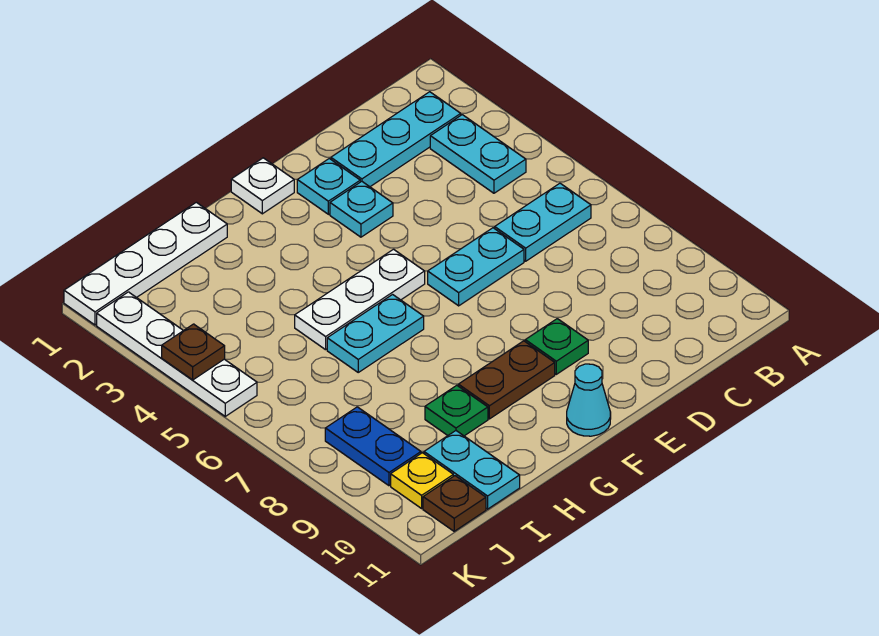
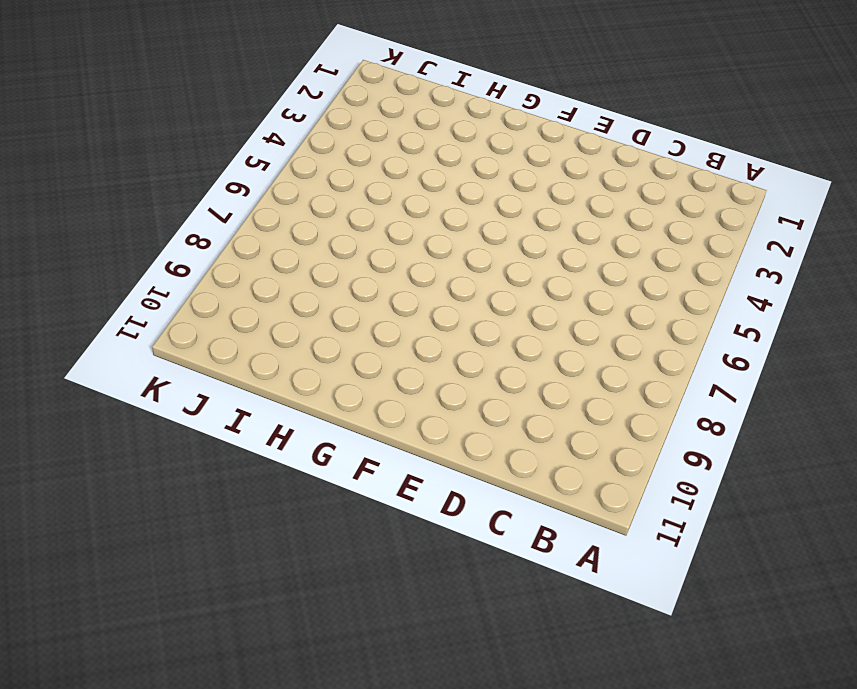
none -> cyan 1x3 plate [331,92,461,187]
none -> cyan 1x2 plate [430,115,526,193]
none -> cyan 1x2 plate [495,183,591,261]

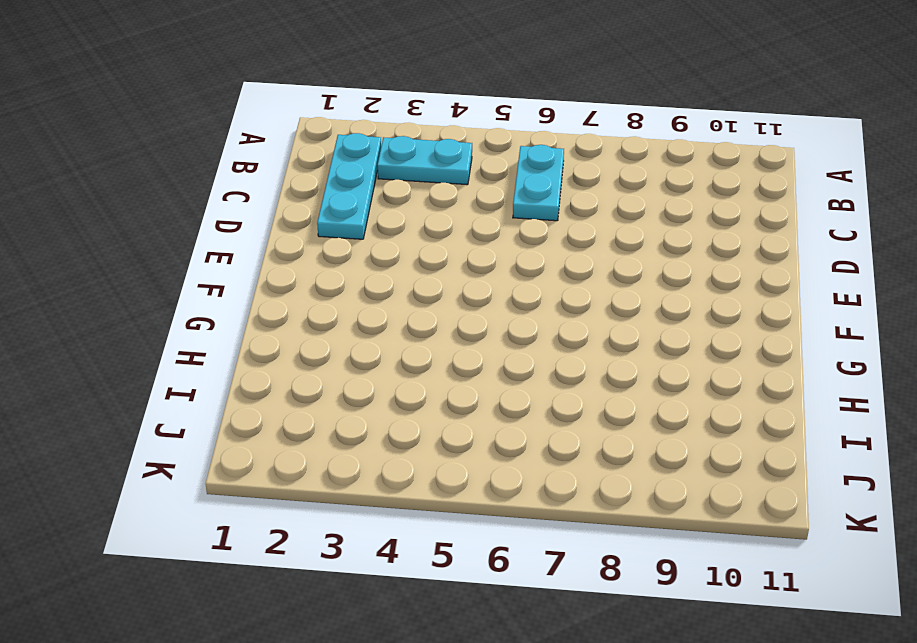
none -> cyan 1x2 plate [428,228,524,306]
none -> cyan 1x1 plate [297,159,360,214]
none -> cyan 1x1 plate [330,181,393,237]

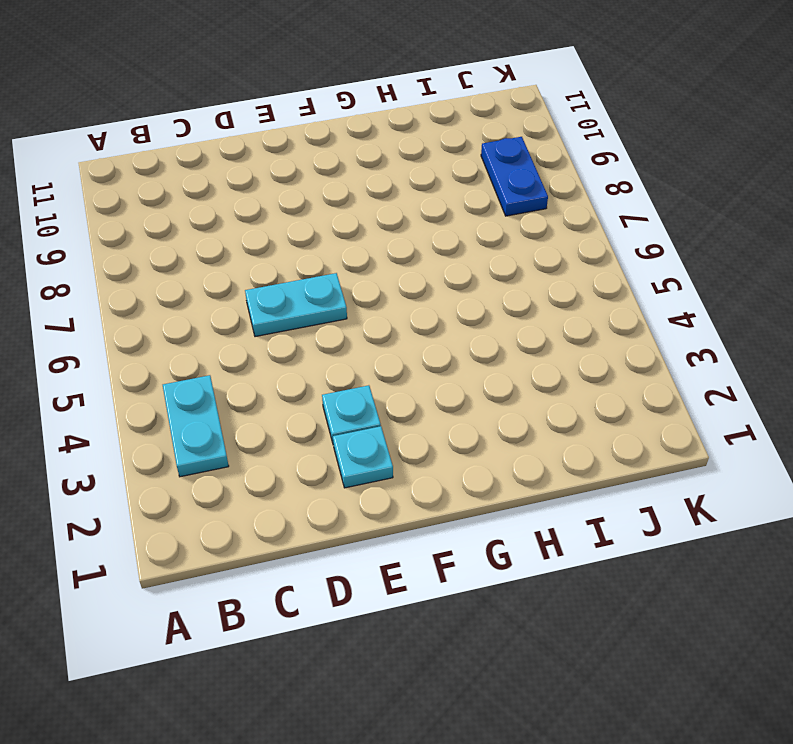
none -> cyan 1x3 plate [331,92,461,187]
none -> cyan 1x2 plate [495,183,591,261]
none -> green 1x1 plate [525,319,588,374]

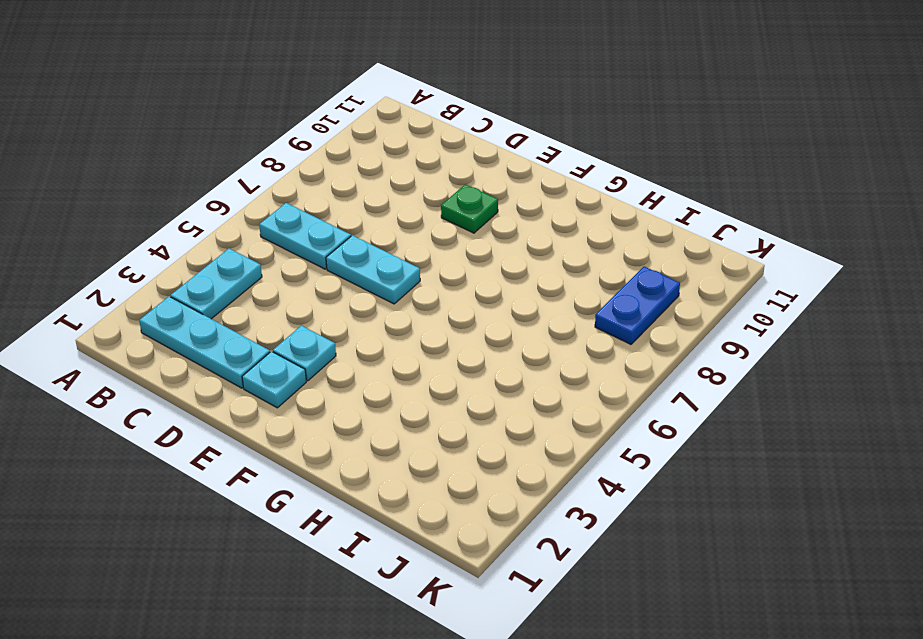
none -> white 1x1 plate [231,158,294,214]
none -> white 1x3 plate [295,249,425,350]
none -> brown 1x2 plate [458,341,555,419]

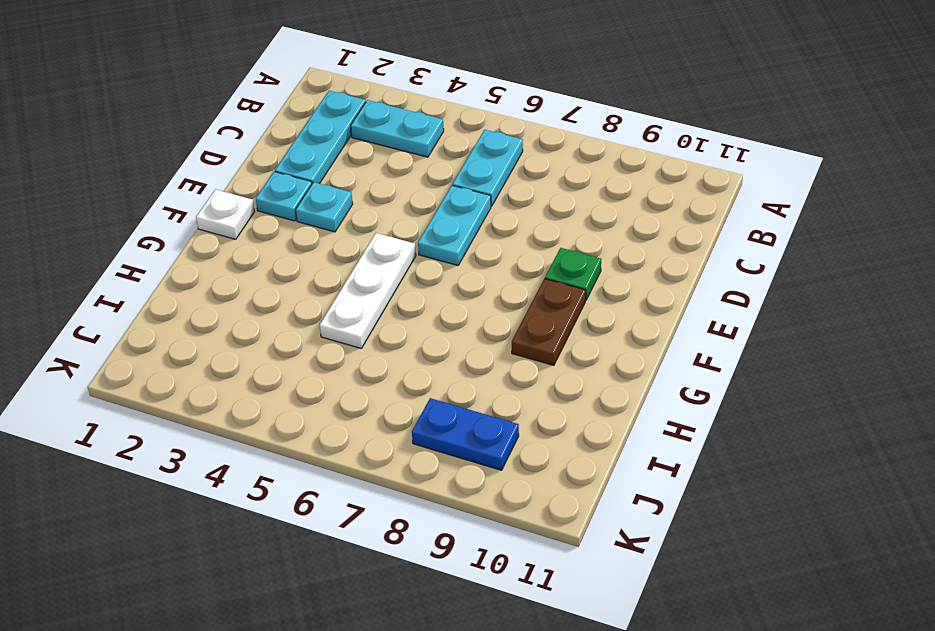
none -> cyan 1x1 cone [567,364,611,436]
none -> cyan 1x2 plate [327,295,424,372]
none -> white 1x4 plate [64,202,227,325]

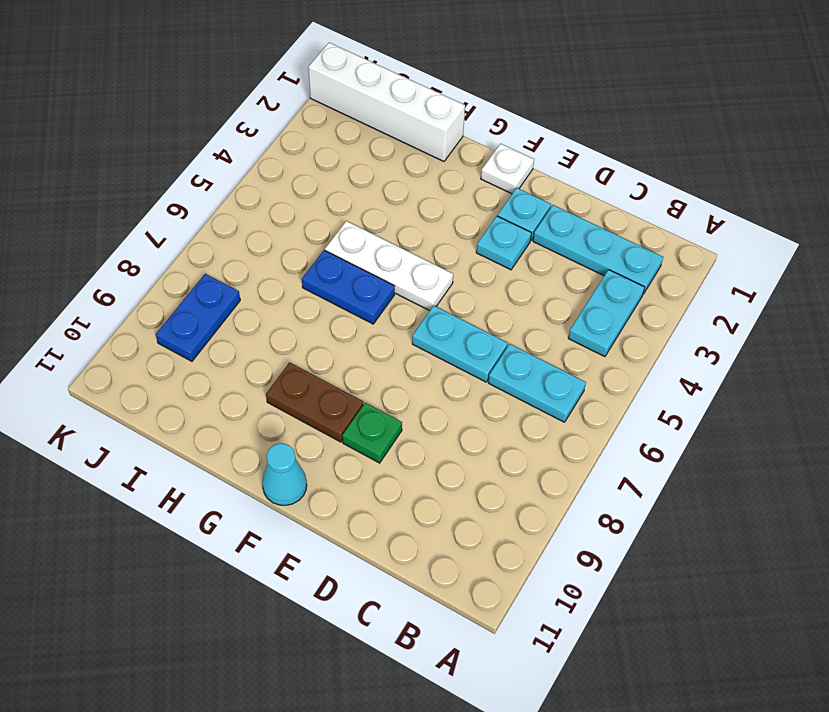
blue 1x2 plate [302,250,395,324] -> cyan 1x2 plate [327,295,424,372]
white 1x4 brick [308,43,465,161] -> white 1x4 plate [64,202,227,325]
none -> green 1x1 plate [425,385,488,436]
none -> cyan 1x2 plate [424,431,520,509]
none -> yellow 1x1 plate [391,453,453,508]

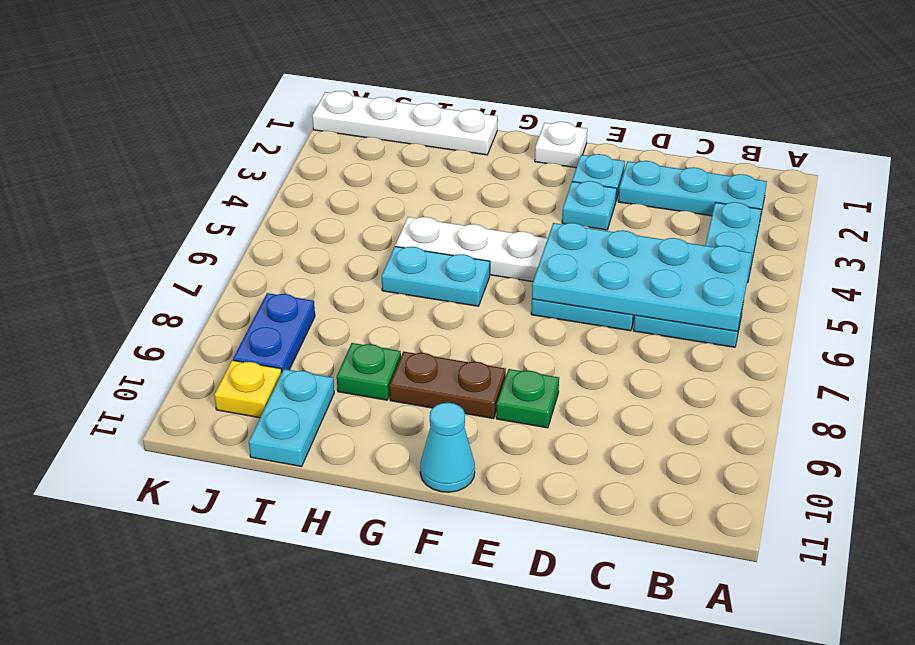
cyan 2x4 plate [532,223,752,332] -> none
none -> brown 1x1 plate [423,476,486,531]
none -> white 1x4 plate [97,292,257,416]
none -> brown 1x1 plate [162,324,225,380]

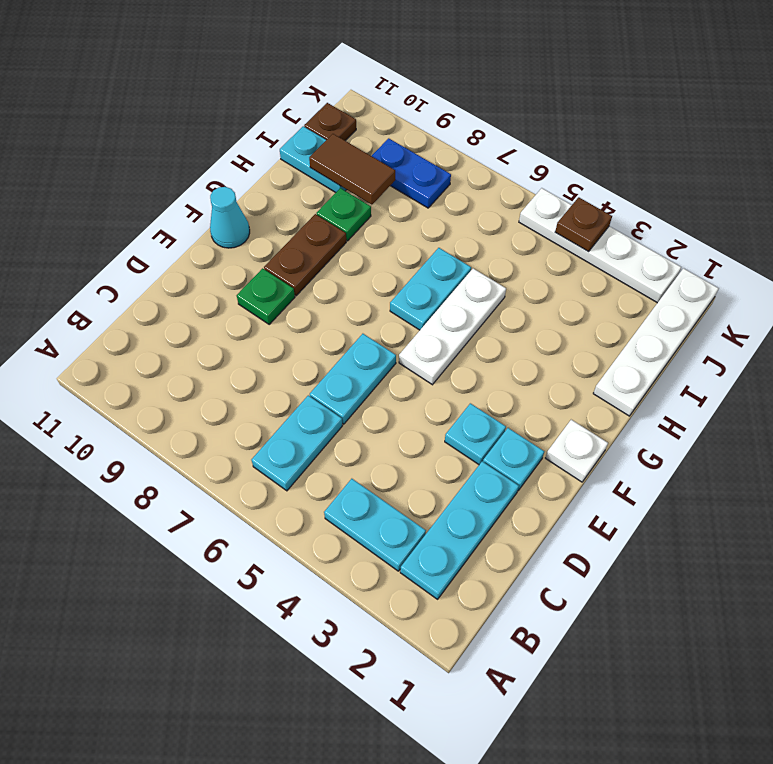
brown 1x2 tile [309,134,395,205] -> none
none -> yellow 1x1 plate [391,453,453,508]

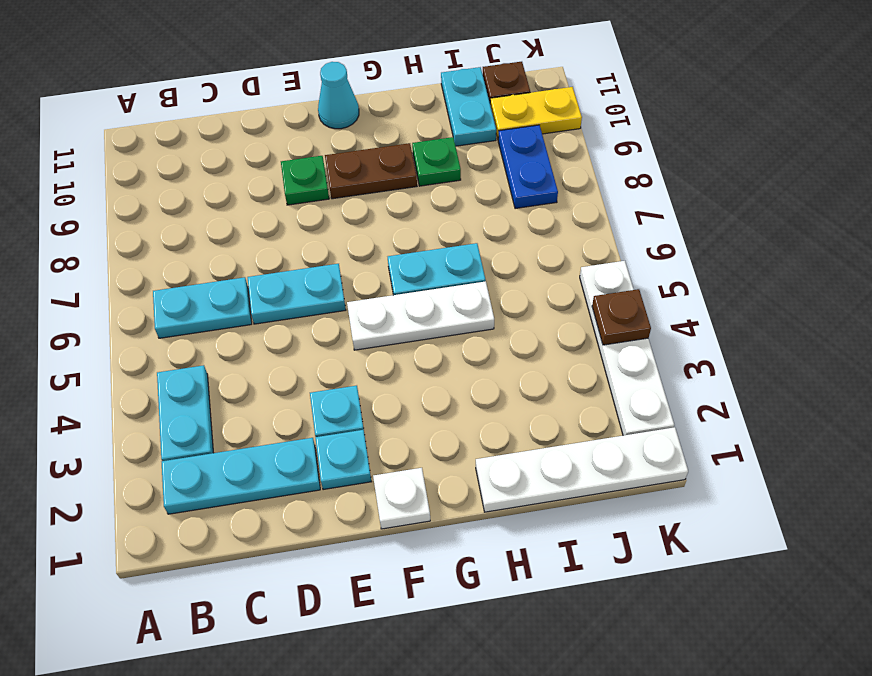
yellow 1x2 plate [490,87,582,139] -> yellow 1x1 plate [391,453,453,508]

